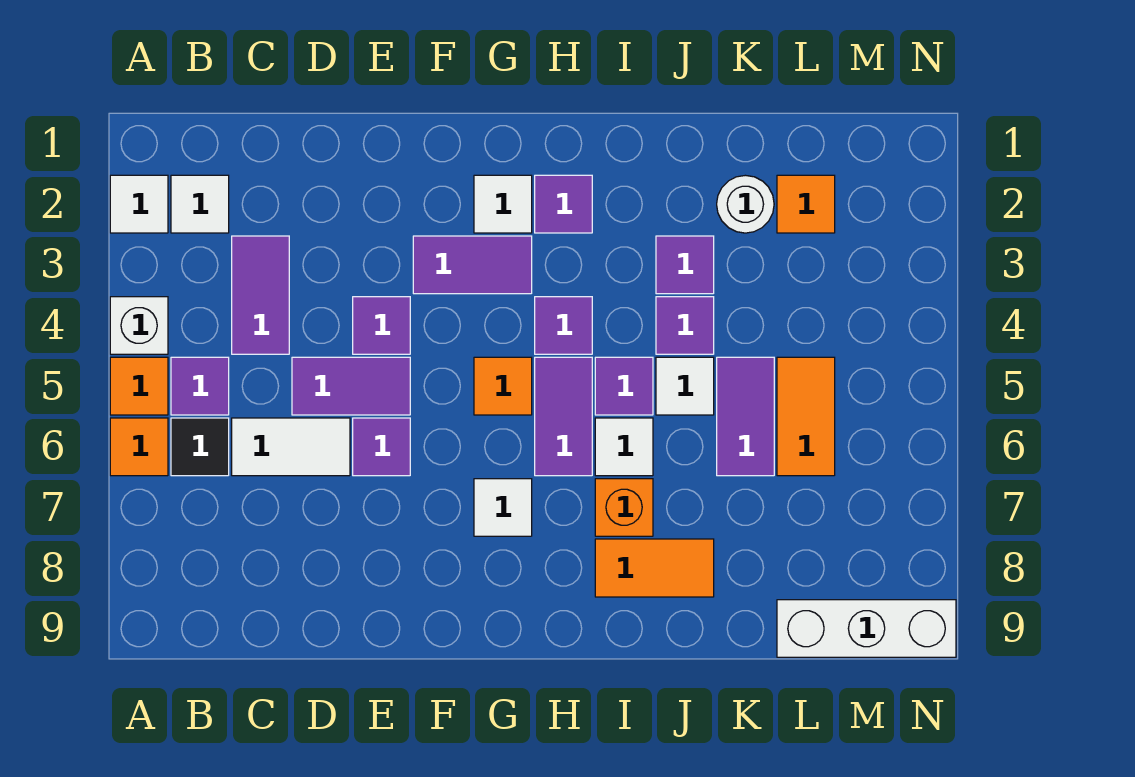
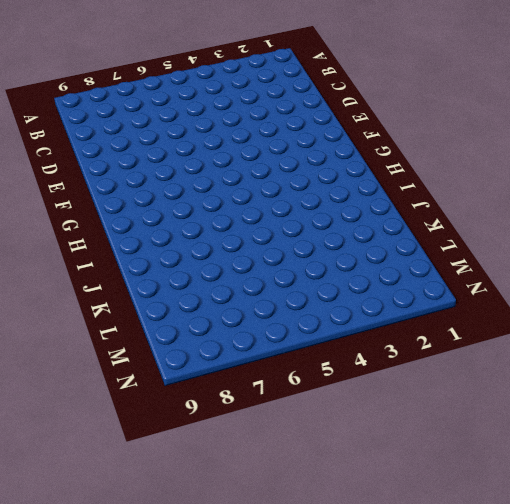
none -> white 1x1 tile [110,175,168,233]
none -> white 1x1 brick [110,297,168,354]
none -> orange 1x1 tile [110,357,168,415]
none -> orange 1x1 tile [110,418,168,476]

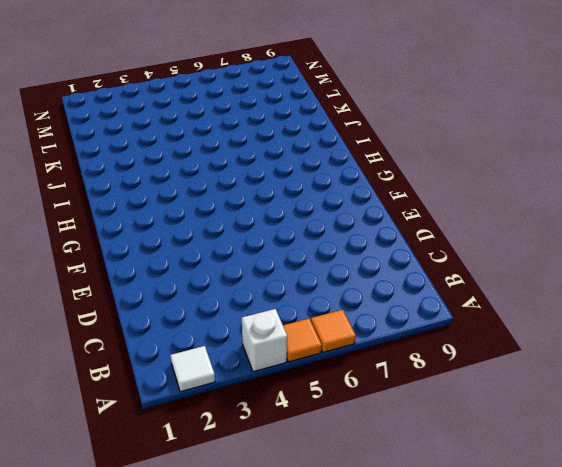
none -> white 1x1 tile [171,175,229,233]
none -> purple 1x1 tile [171,357,229,415]
none -> black 1x1 tile [171,418,229,476]
none -> purple 1x2 tile [232,236,289,354]

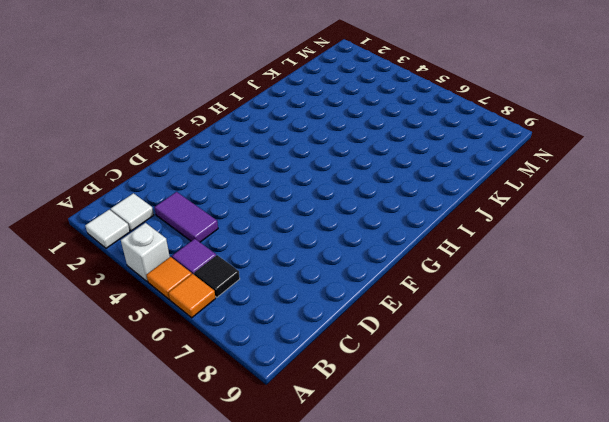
none -> white 1x2 tile [232,418,350,476]
none -> purple 1x2 tile [292,357,410,415]
none -> purple 1x1 tile [353,297,410,354]
none -> purple 1x1 tile [353,418,410,476]

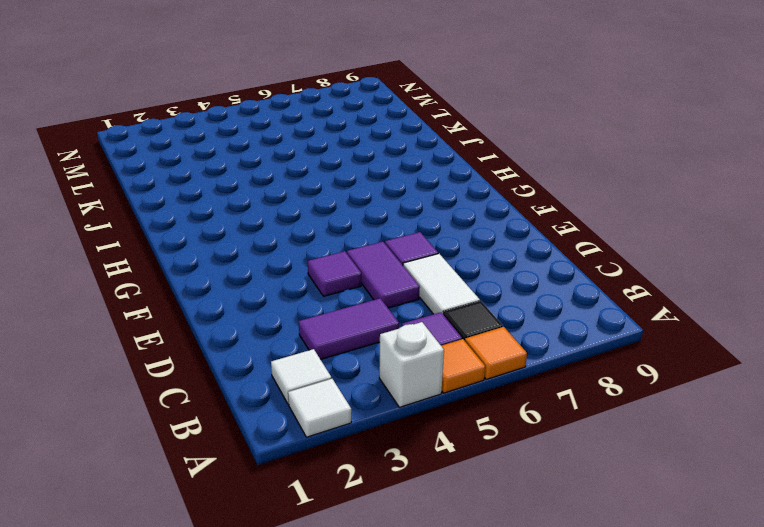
none -> purple 1x2 tile [413,236,532,294]
none -> white 1x1 tile [474,175,532,233]
none -> orange 1x1 tile [474,357,532,415]
none -> white 1x1 tile [474,479,532,536]

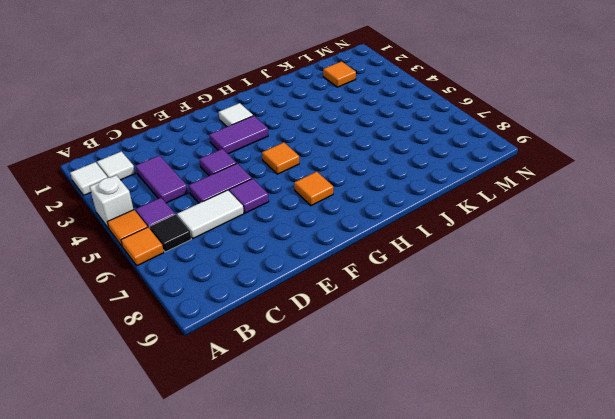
orange 1x1 tile [294,171,333,206] -> white 1x1 tile [474,479,532,536]
none -> purple 1x1 tile [535,175,592,233]
none -> purple 1x1 tile [535,297,592,354]
none -> purple 1x2 tile [535,357,592,476]
none -> purple 1x1 tile [595,357,653,415]

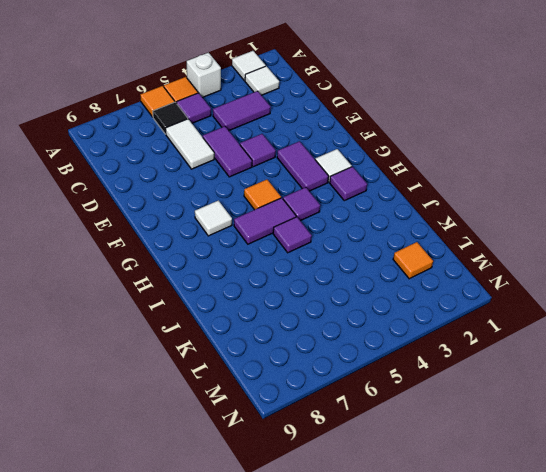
none -> purple 1x1 tile [353,418,410,476]
none -> white 1x1 tile [595,418,653,476]
none -> orange 1x1 brick [595,479,653,536]
none -> orange 1x2 tile [595,539,714,597]

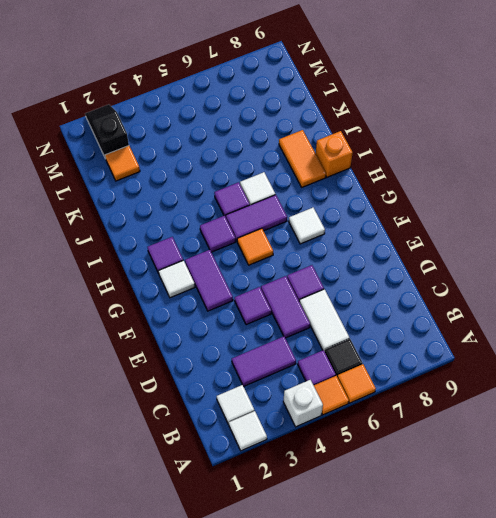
orange 1x1 brick [316,131,353,177] -> orange 1x1 brick moved to [595,479,653,536]
black 1x2 slope [85,104,129,159] -> none
none -> purple 1x1 tile [656,236,714,294]
none -> purple 1x1 tile [656,297,714,354]
none -> white 1x1 tile [656,357,714,415]
none -> white 1x1 round brick [717,175,774,233]

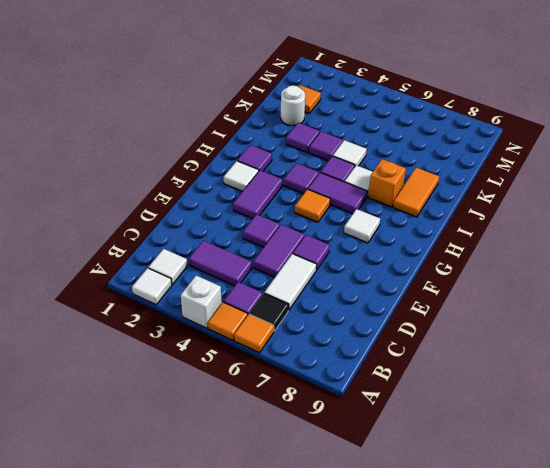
none -> purple 1x2 tile [717,357,774,476]
none -> orange 1x2 tile [777,357,835,476]
none -> white 1x3 brick [777,600,956,657]

